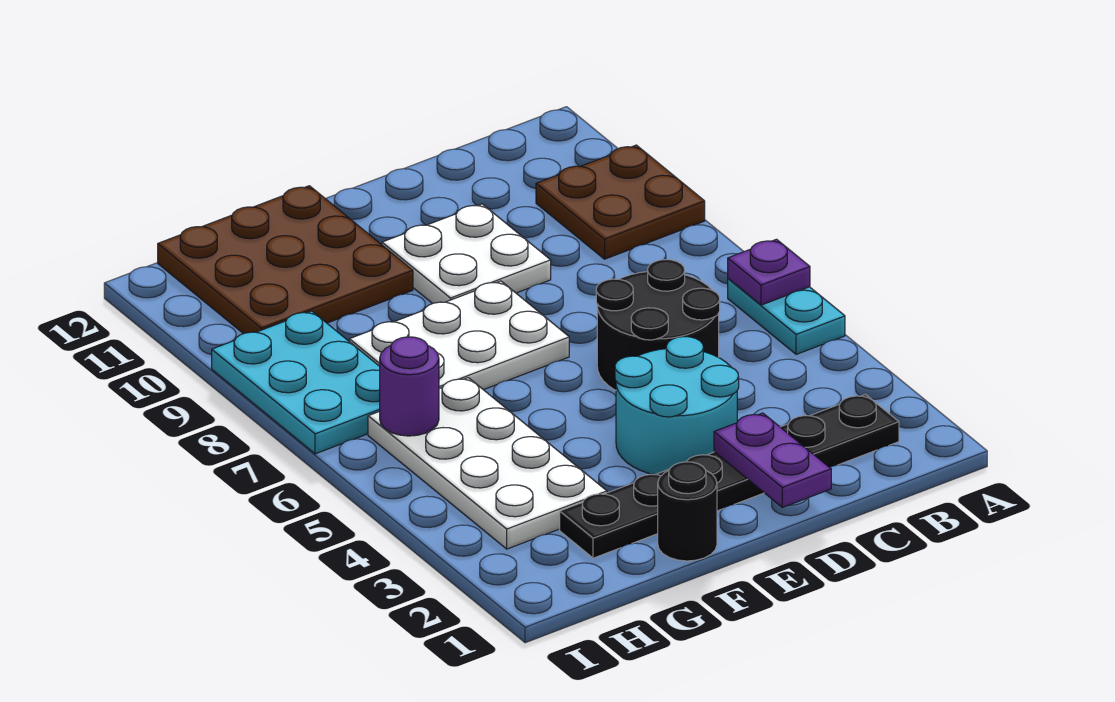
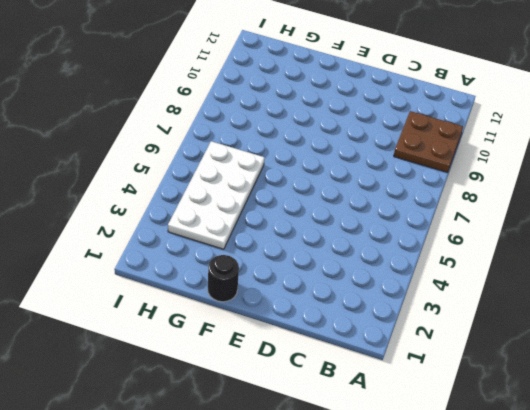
none -> cyan 1x2 plate [728,279,845,354]
none -> black 1x6 plate [560,394,899,558]
none -> black 2x2 round brick [596,260,720,390]

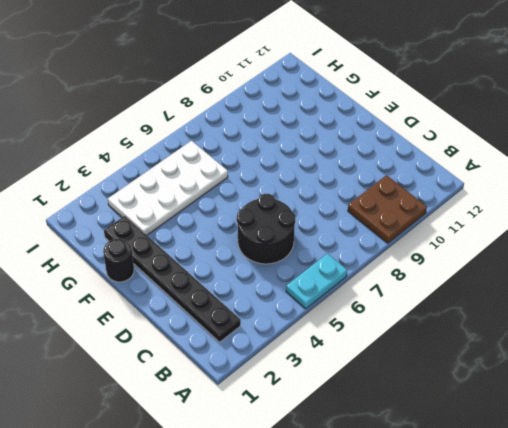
none -> cyan 2x2 round brick [615,337,739,475]
none -> white 2x2 plate [382,204,551,304]
none -> white 2x3 plate [349,281,569,390]

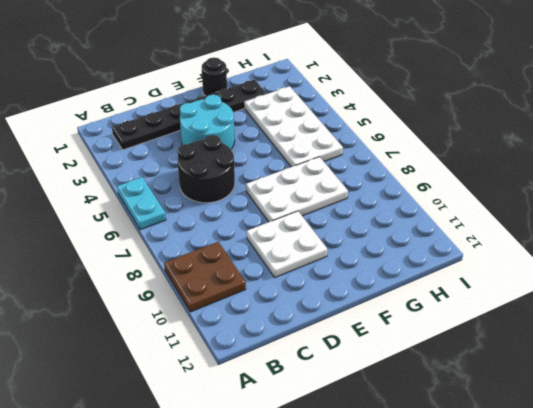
none -> brown 3x3 plate [158,186,413,334]
none -> cyan 2x3 plate [212,311,380,454]
none -> purple 1x1 plate [728,239,810,305]

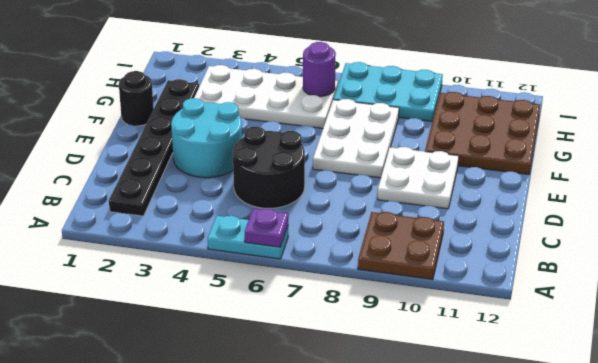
none -> purple 1x2 plate [714,413,831,507]

